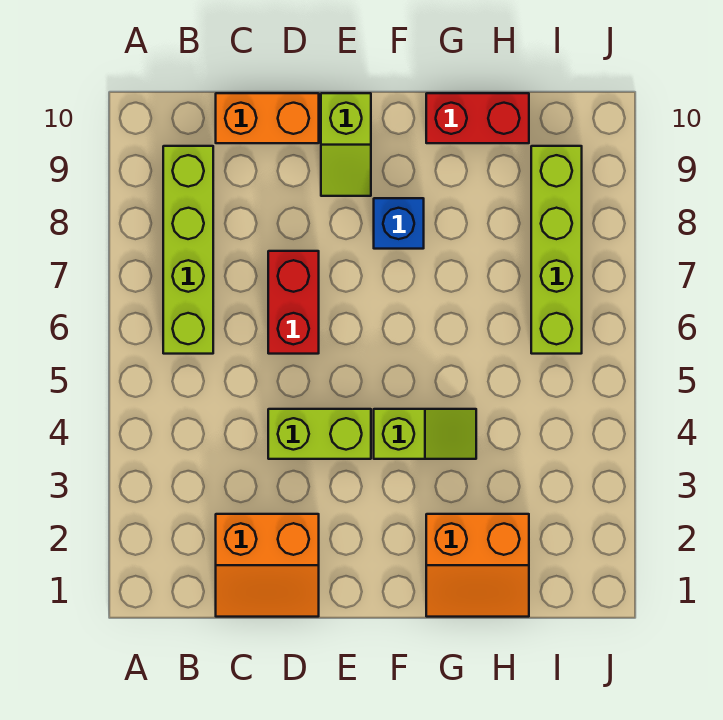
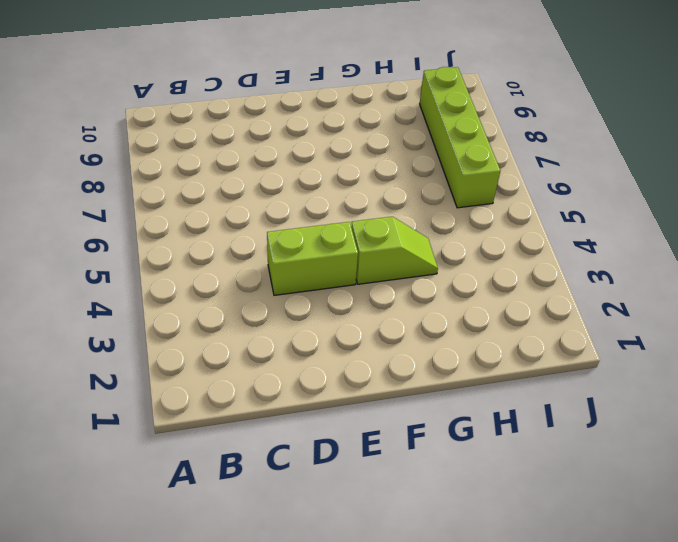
none -> lime 1x4 brick [163,146,213,354]
none -> orange 2x2 slope [216,514,319,617]

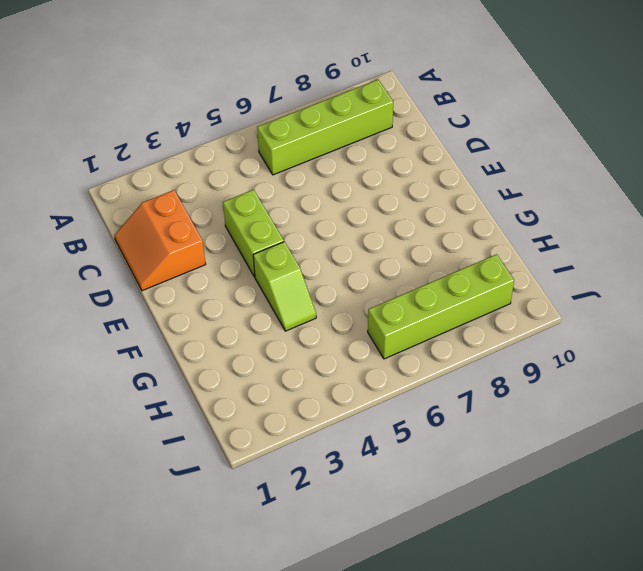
none -> orange 1x2 brick [216,93,319,143]
none -> red 1x2 brick [268,251,319,354]

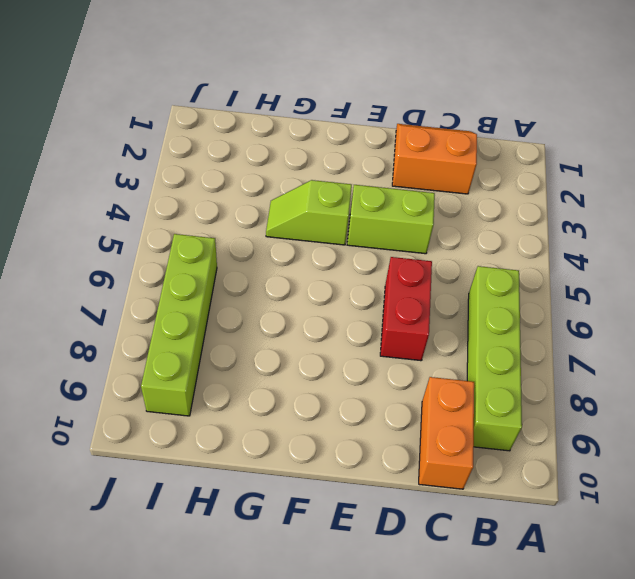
orange 1x2 brick [419,377,474,489] -> orange 1x2 brick turned to [216,93,319,143]
none -> lime 1x2 slope [321,93,371,196]
none -> blue 1x1 brick [374,198,424,249]

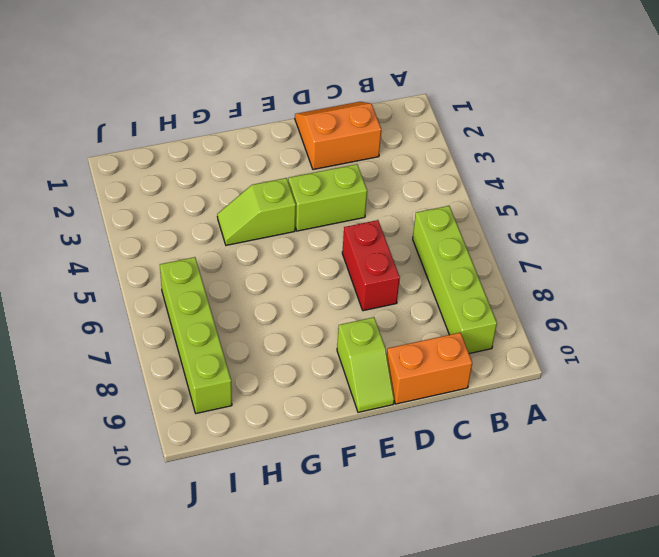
lime 1x2 slope [337,317,394,412] -> lime 1x2 slope turned to [321,93,371,196]
none -> blue 1x1 brick [374,198,424,249]
none -> orange 2x2 slope [426,514,529,617]

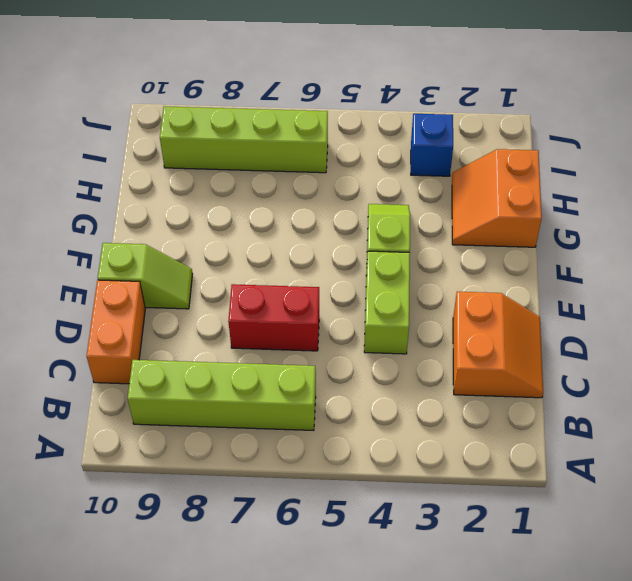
orange 2x2 slope [452,149,542,247] -> orange 2x2 slope turned to [426,514,529,617]
blue 1x1 brick [411,114,453,176] -> blue 1x1 brick moved to [374,198,424,249]
none -> red 1x2 brick [426,93,529,143]

